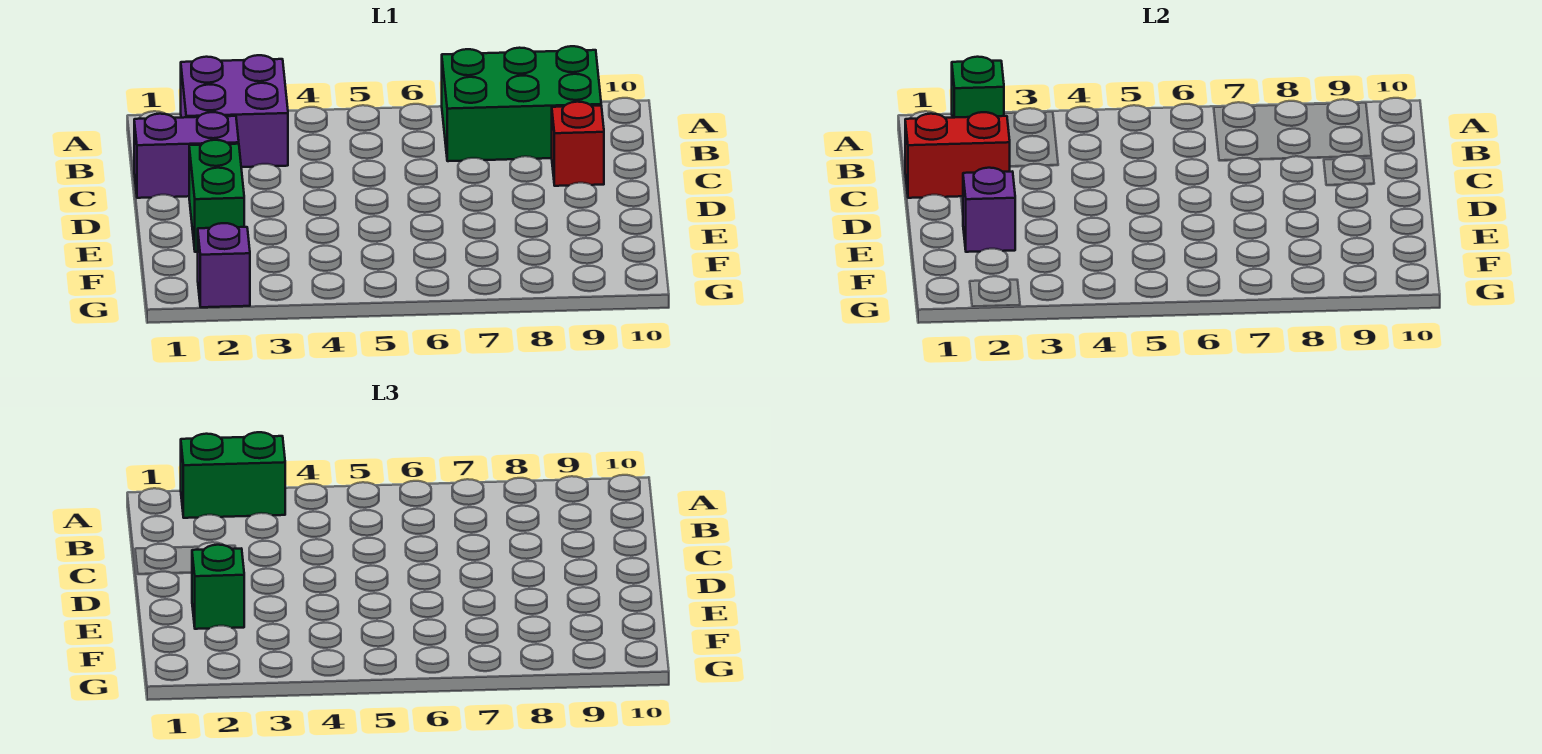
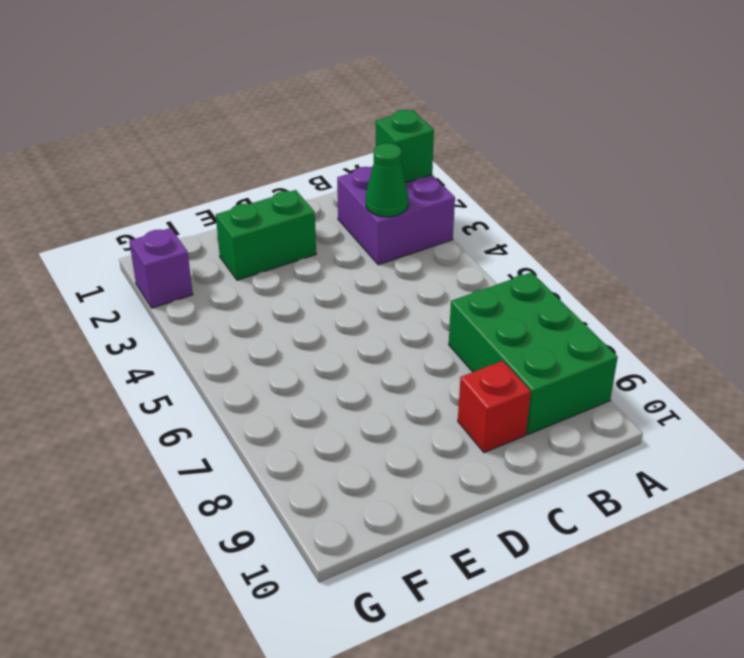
green 1x1 cone [366,143,408,217] -> none
none -> purple 1x2 brick [134,112,239,198]
none -> red 1x2 brick [905,112,1010,198]

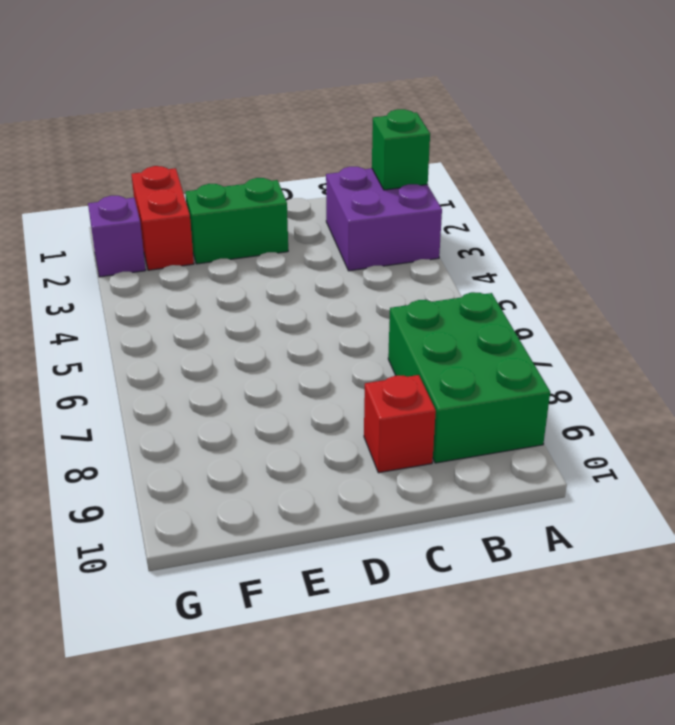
red 1x2 brick [131,166,194,270] -> red 1x2 brick moved to [905,112,1010,198]
none -> purple 1x2 brick [134,112,239,198]
none -> purple 1x1 brick [963,168,1015,252]

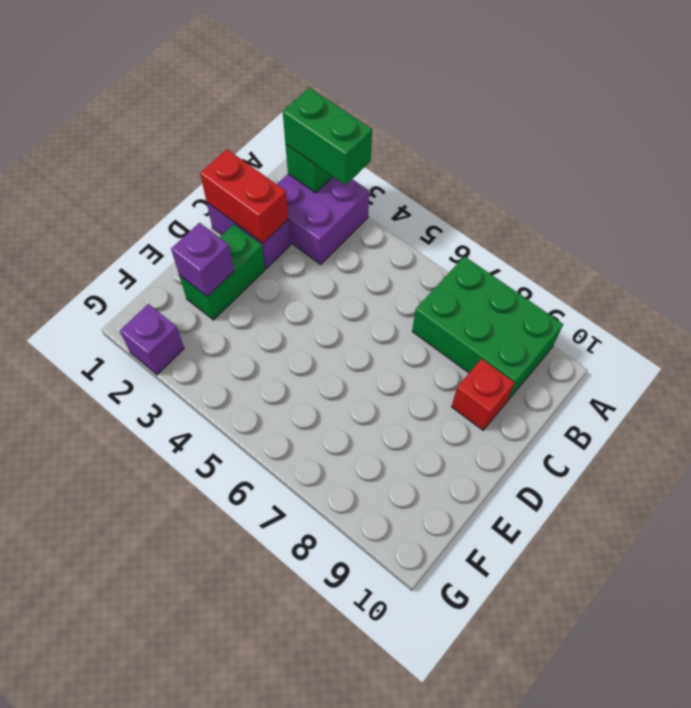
none -> green 1x1 brick [192,545,244,629]

